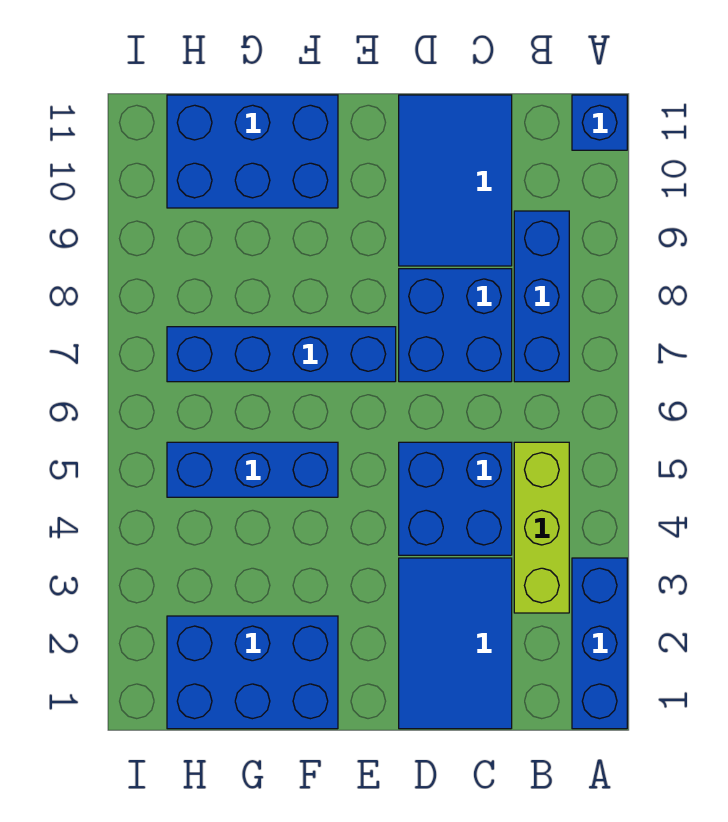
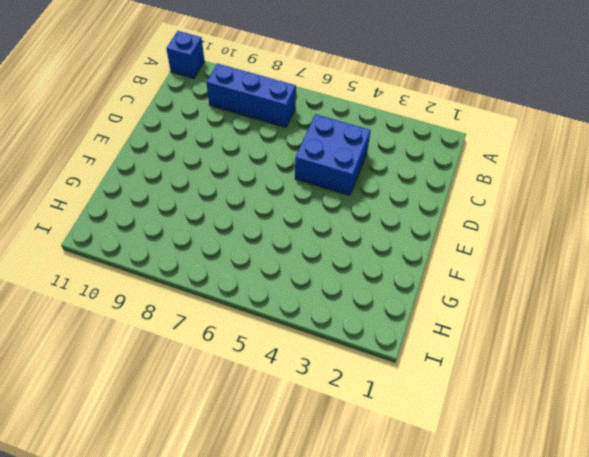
none -> blue 1x3 brick [572,558,627,729]
none -> lime 1x3 brick [514,442,569,613]
none -> blue 2x3 tile [399,558,512,729]

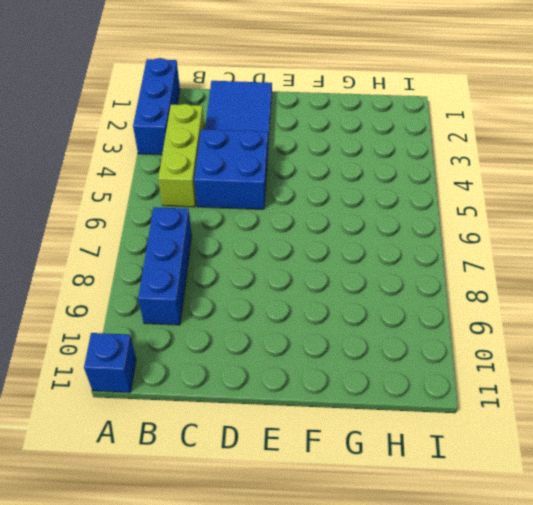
none -> blue 2x2 brick [399,269,512,382]
none -> blue 2x3 tile [399,95,512,266]
none -> blue 1x4 brick [167,327,396,382]

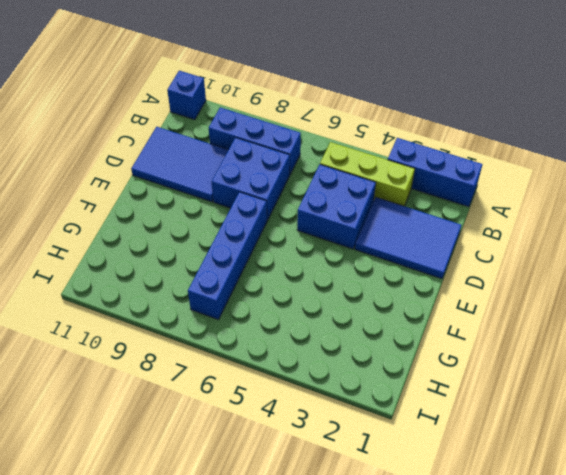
none -> blue 2x3 brick [167,616,338,729]
none -> blue 1x3 brick [167,442,338,497]
none -> blue 2x3 brick [167,95,338,208]

